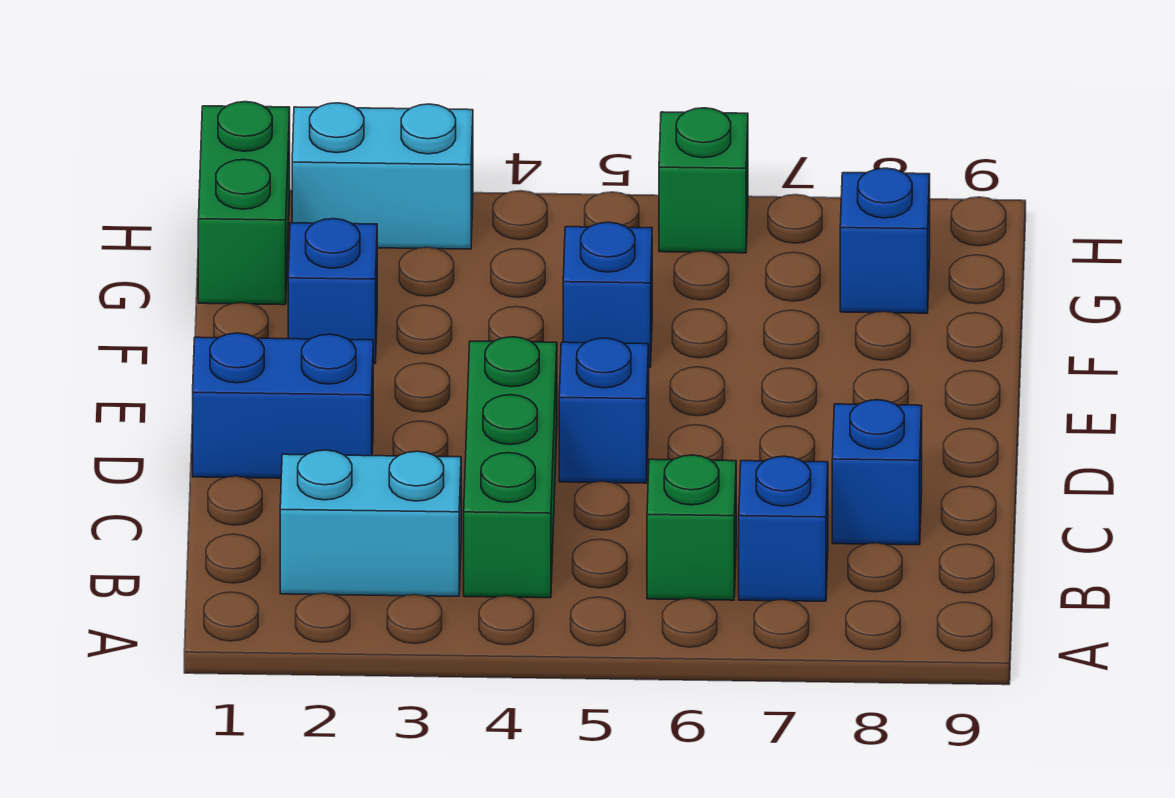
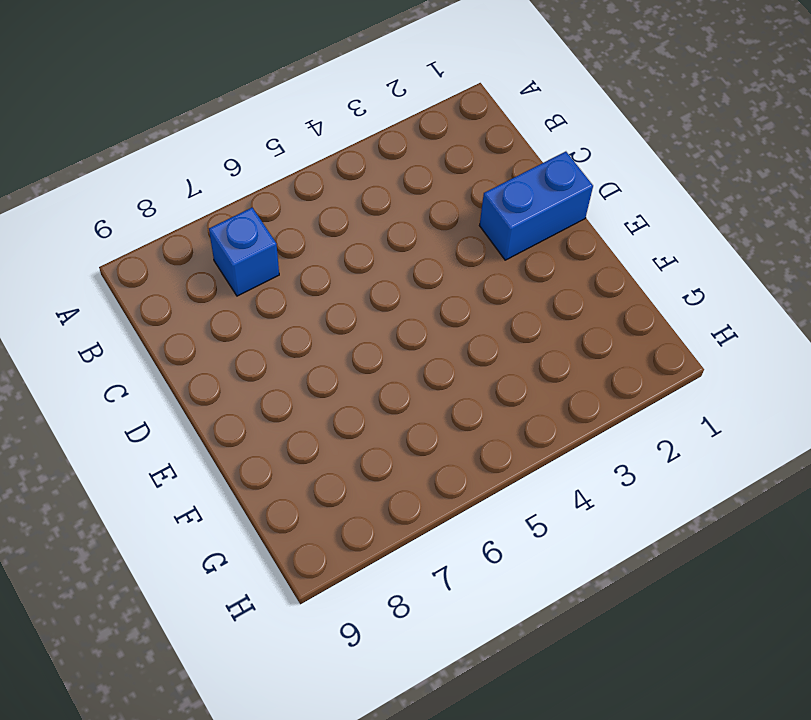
none -> cyan 1x2 brick [280,450,461,596]
none -> green 1x3 brick [464,337,557,598]
none -> green 1x1 brick [647,455,736,600]

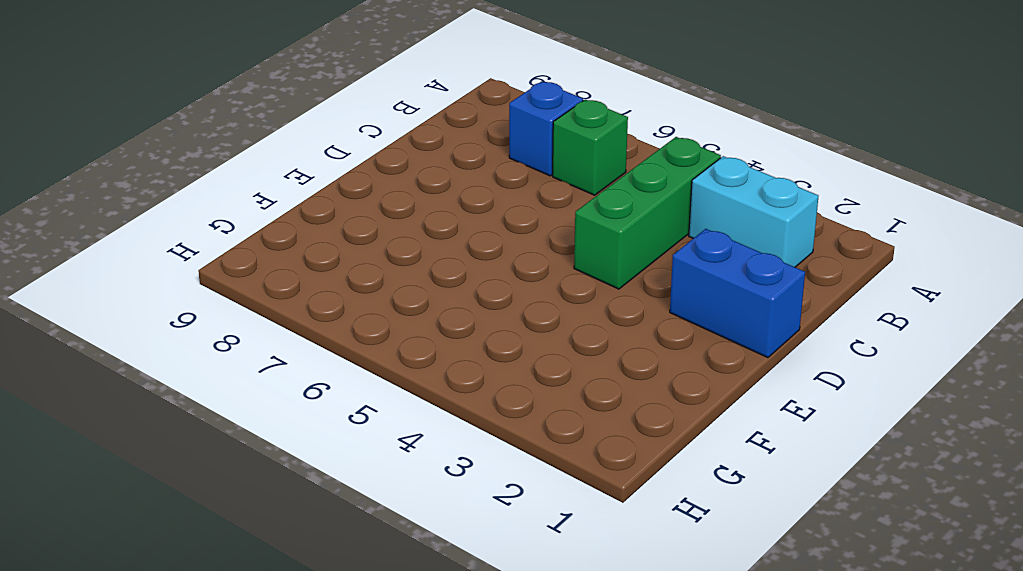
none -> blue 1x1 brick [832,400,922,545]
none -> blue 1x1 brick [559,338,649,483]
none -> blue 1x1 brick [288,219,377,364]

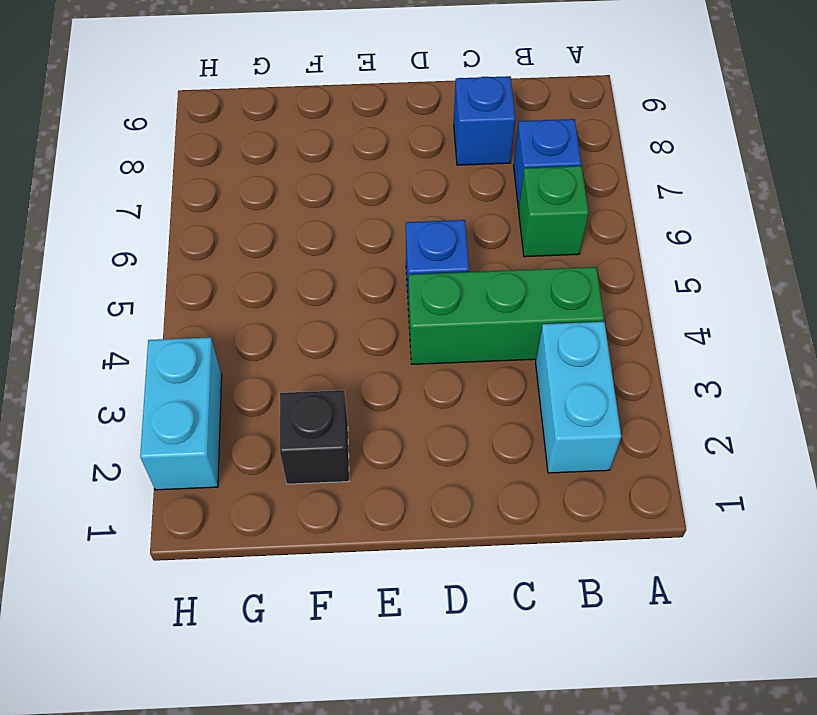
black 1x1 brick [280,390,349,484] -> blue 1x1 brick [288,219,377,364]
none -> blue 1x2 brick [193,333,373,478]
none -> blue 1x1 brick [563,222,652,367]
none -> green 1x2 brick [198,102,290,305]

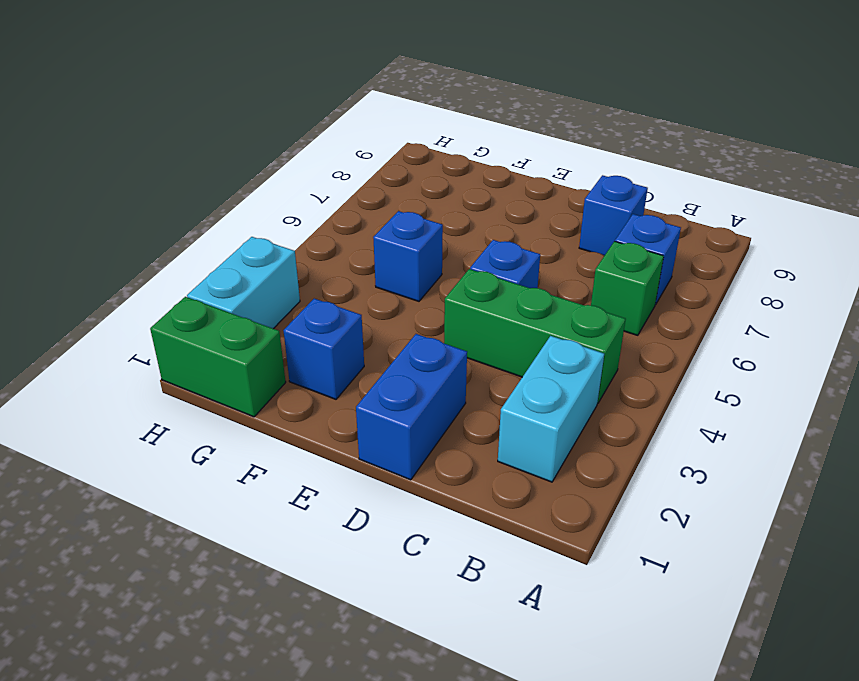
none -> blue 1x1 brick [840,168,930,313]
none -> green 1x1 brick [659,108,748,253]

